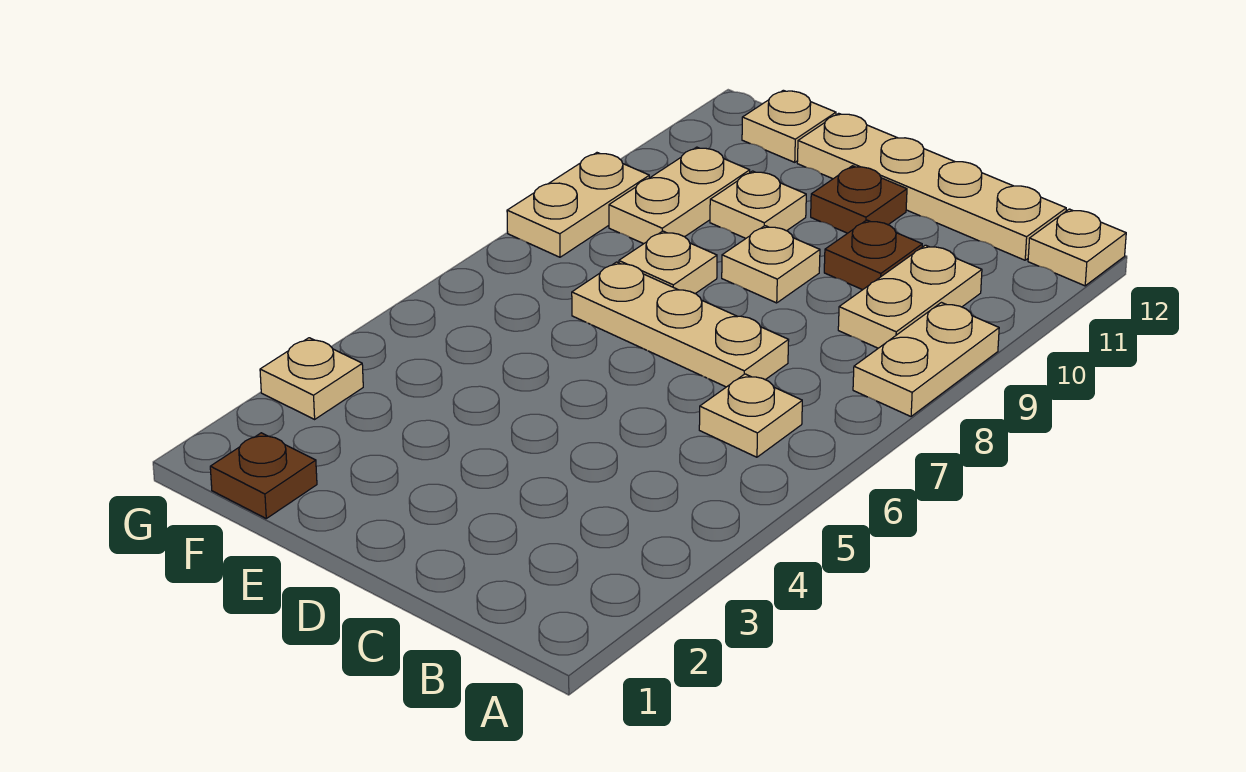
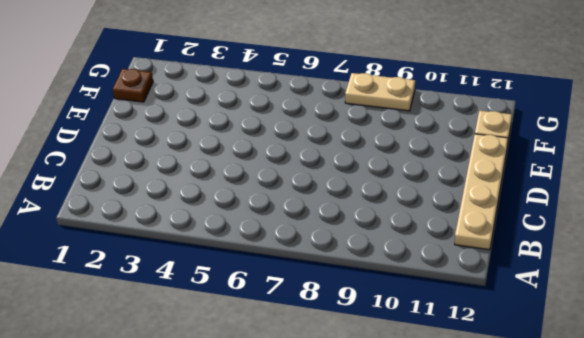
none -> tan 1x2 plate [853,303,999,416]
none -> tan 1x1 plate [1028,209,1126,286]
none -> tan 1x1 plate [699,374,802,457]

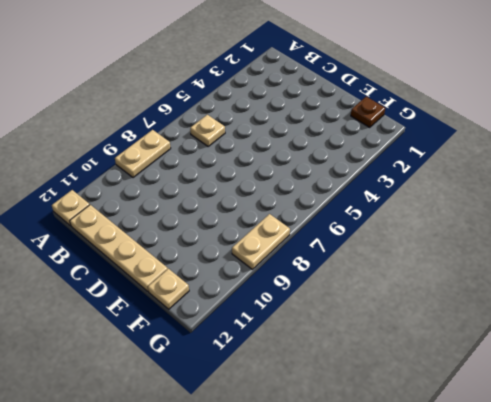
none -> tan 1x2 plate [838,245,982,348]
none -> tan 1x3 plate [572,262,789,387]
none -> brown 1x1 plate [824,220,922,290]

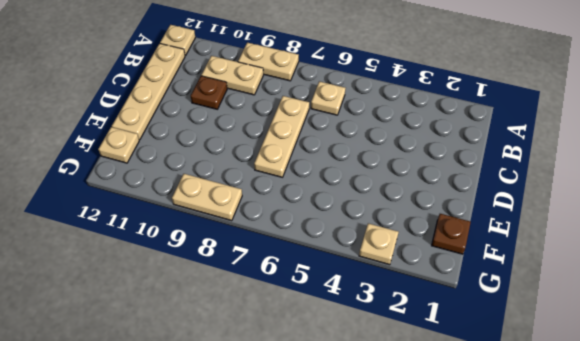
none -> tan 1x1 plate [722,226,820,303]
none -> brown 1x1 plate [811,166,907,233]
none -> tan 1x1 plate [619,231,717,294]

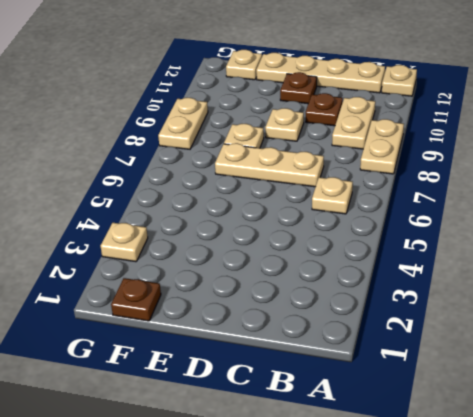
none -> tan 1x1 plate [710,171,806,239]
none -> tan 1x2 plate [609,147,750,244]

